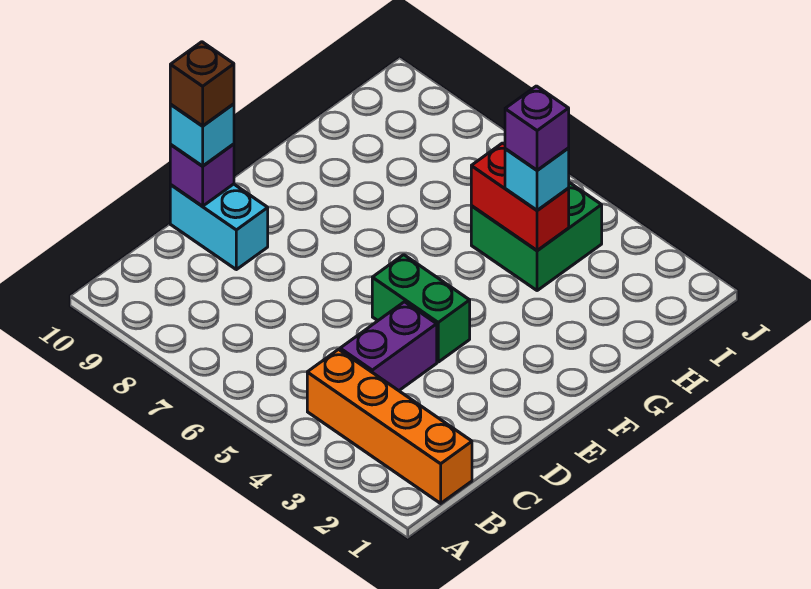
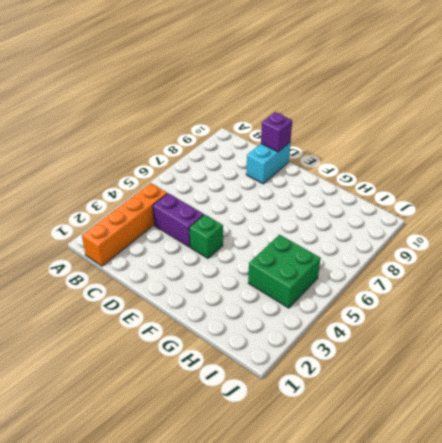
green 1x1 brick [189,215,223,258] -> green 1x2 brick [372,255,470,362]
none -> red 1x2 brick [471,143,569,250]
none -> cyan 1x1 brick [170,104,234,166]

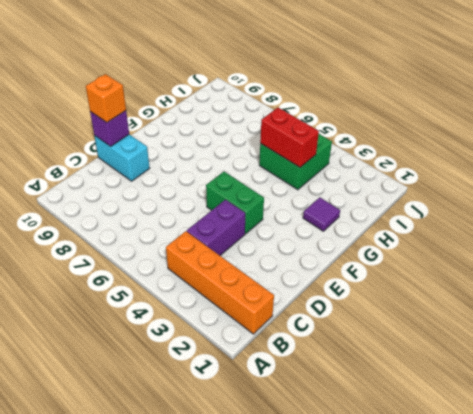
orange 1x1 brick [86,74,126,123] -> cyan 1x1 brick [170,104,234,166]
purple 1x1 tile [303,197,340,231] -> none
none -> cyan 1x1 brick [505,148,569,210]
none -> brown 1x1 brick [170,42,234,126]

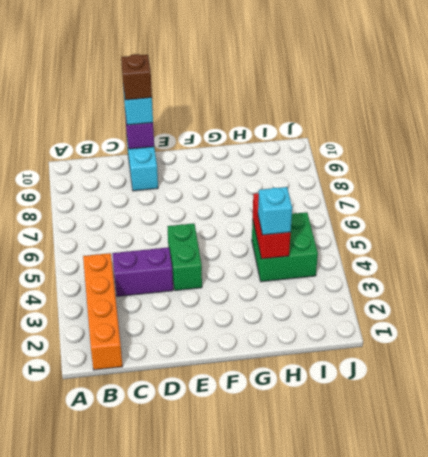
none -> purple 1x1 brick [505,86,569,170]

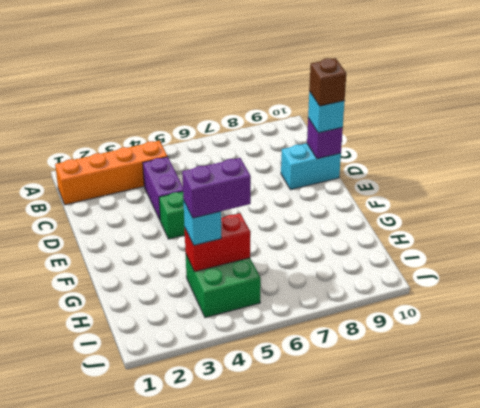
purple 1x2 brick [182,158,251,218] -> purple 1x1 brick [505,86,569,170]

